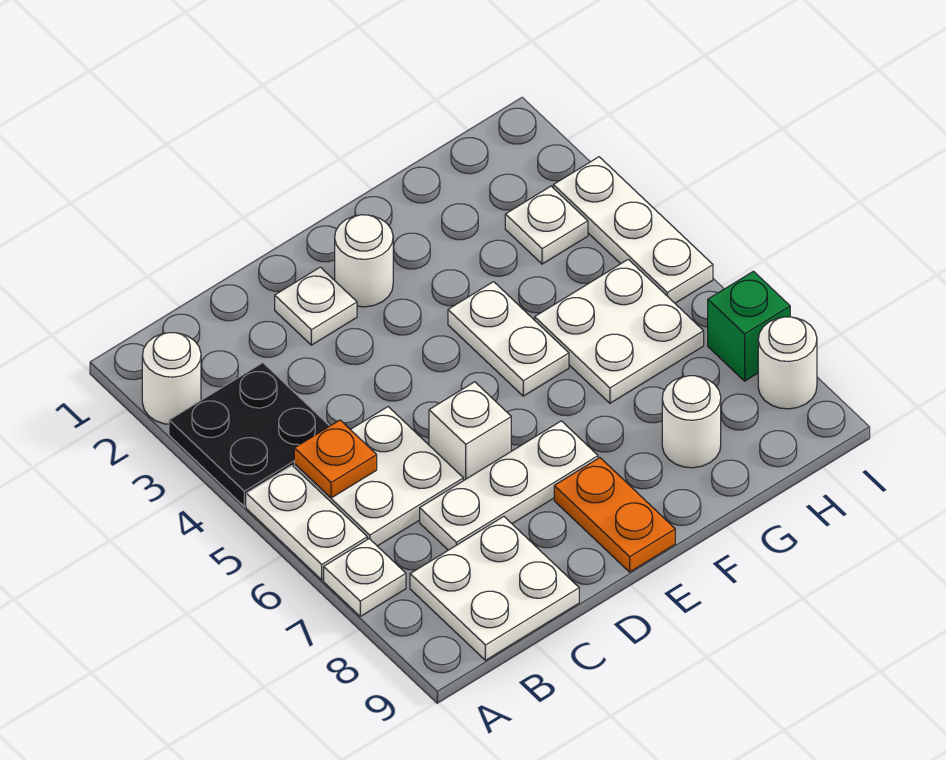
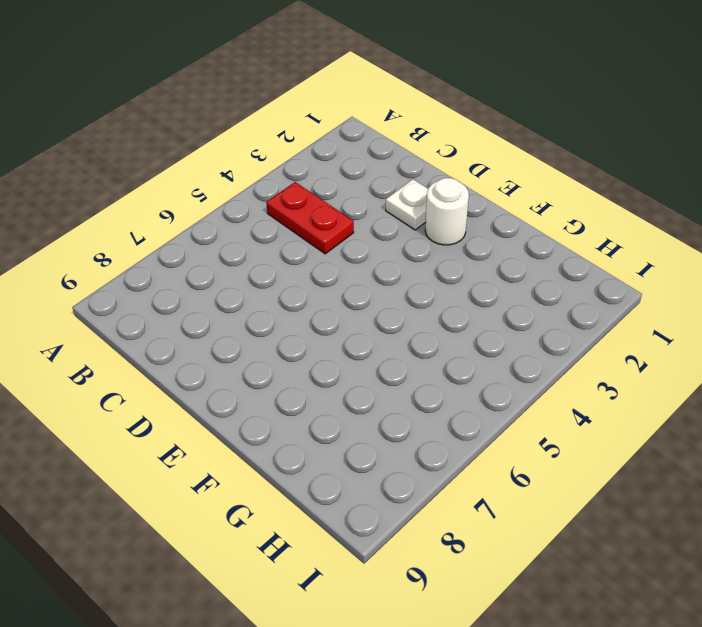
red 1x2 plate [266,182,354,254] -> black 2x2 plate [169,363,329,507]
none -> white 1x1 round brick [142,333,201,424]
none -> white 1x2 plate [246,466,367,580]
none -> white 1x1 plate [324,539,406,616]

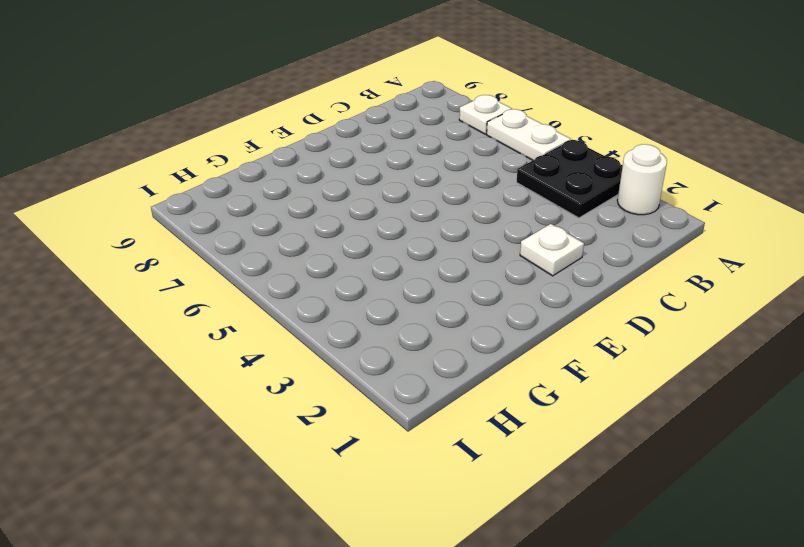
none -> white 2x2 plate [294,407,463,546]
none -> white 2x2 plate [410,516,579,660]
none -> white 1x3 plate [420,421,598,550]

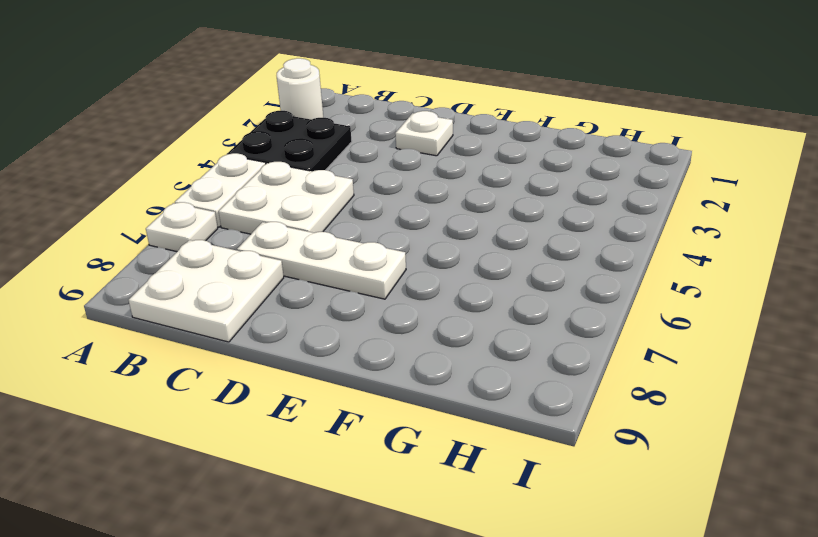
none -> white 1x1 brick [429,382,511,481]
none -> white 1x1 round brick [335,215,393,307]
none -> orange 1x2 plate [554,458,675,572]

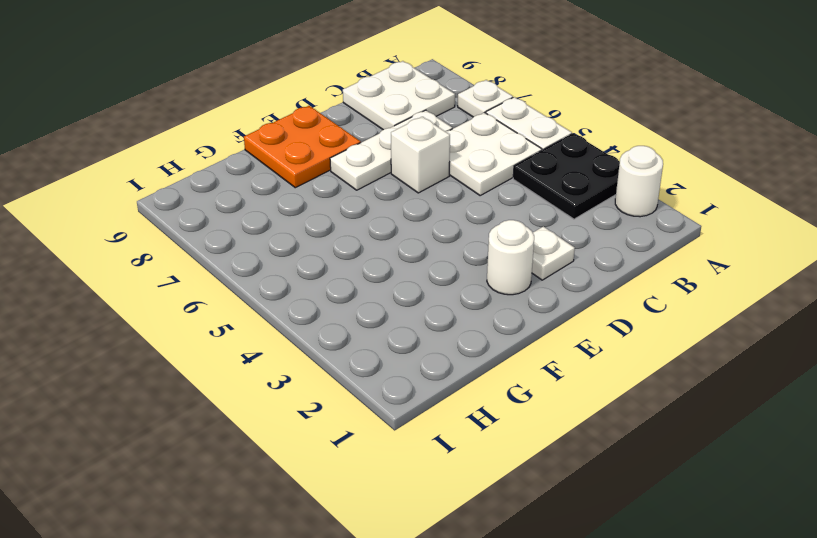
orange 2x2 plate [244,106,361,188] -> orange 1x2 plate [554,458,675,572]
none -> white 1x2 plate [448,282,569,396]
none -> white 2x2 plate [535,259,704,403]
none -> white 1x1 round brick [662,376,721,468]

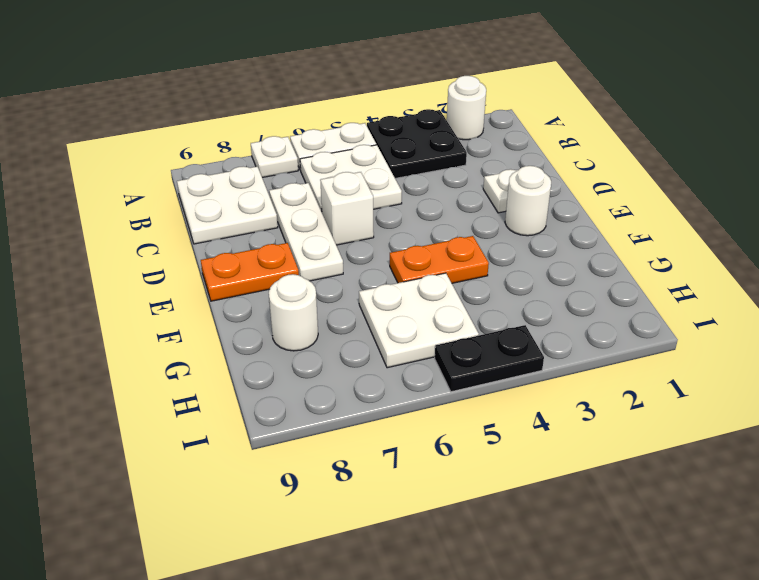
orange 1x2 plate [390,236,489,283] -> white 1x2 plate [448,282,569,396]
black 1x2 plate [435,325,544,392] -> white 1x3 plate [553,157,713,303]
none -> white 1x1 plate [505,186,588,264]
none -> green 1x1 brick [708,271,790,381]
none -> white 1x1 round brick [758,317,817,409]

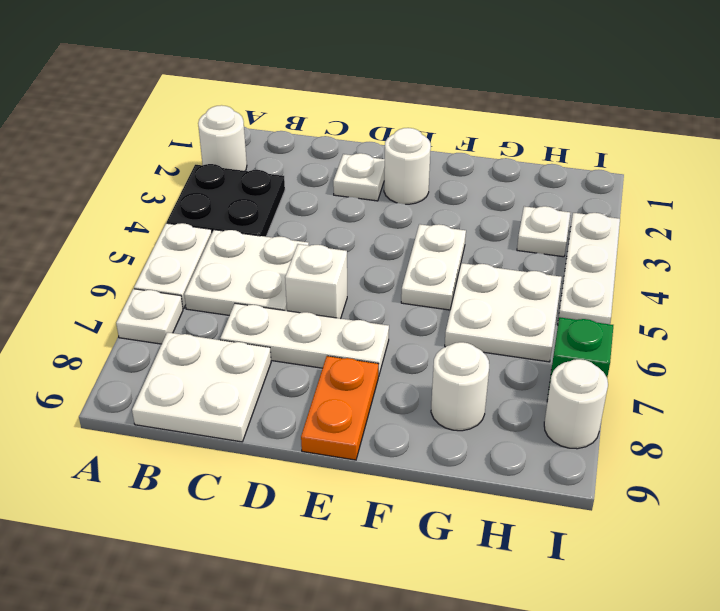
none -> orange 1x1 plate [294,420,377,498]

